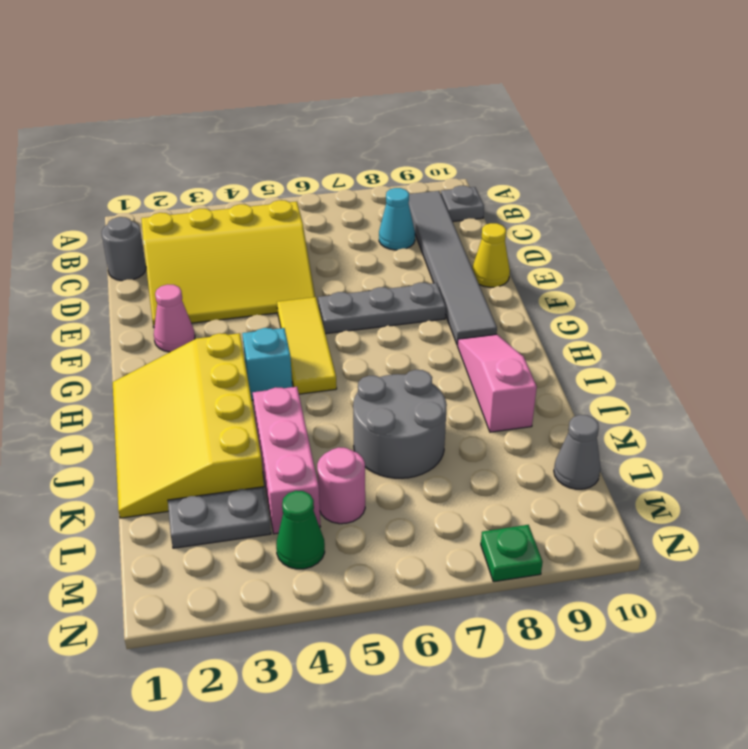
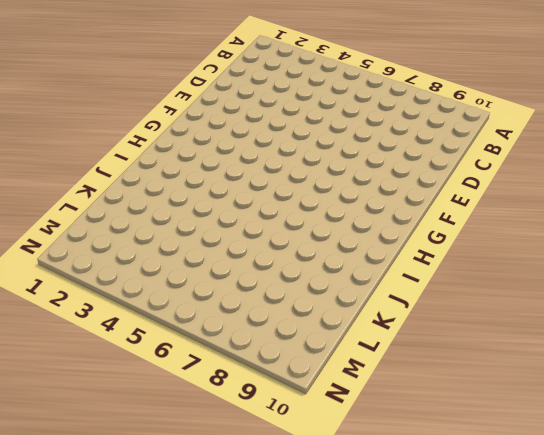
none -> grey 1x6 tile [409,191,497,345]
none -> grey 1x1 plate [441,186,484,222]
none -> grey 1x1 round brick [102,217,146,281]

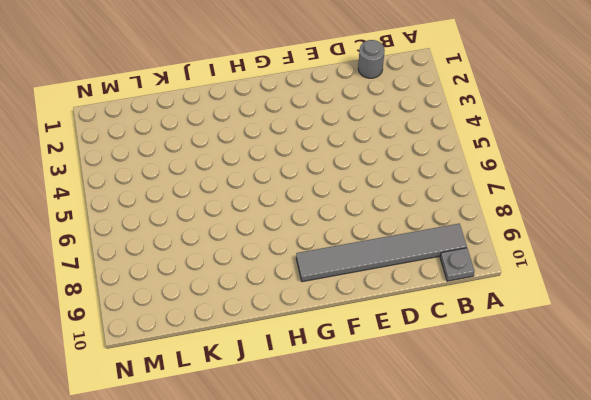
none -> yellow 3x4 slope [141,200,315,328]
none -> cyan 1x1 cone [379,188,415,250]
none -> yellow 1x1 cone [472,223,510,287]

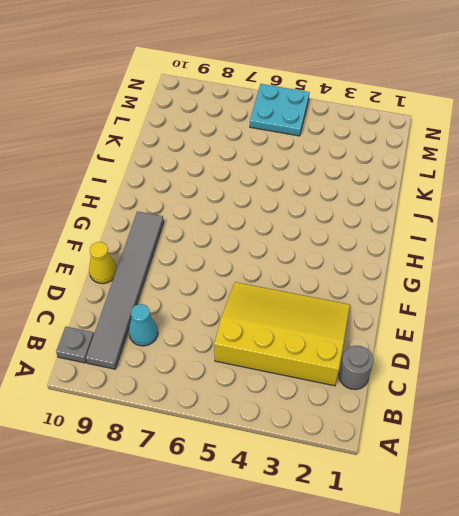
cyan 2x2 plate [250,84,310,136] -> none
none -> pink 1x1 cone [154,285,195,352]
none -> yellow 1x3 tile [277,297,337,394]
none -> grey 1x3 plate [318,283,446,334]

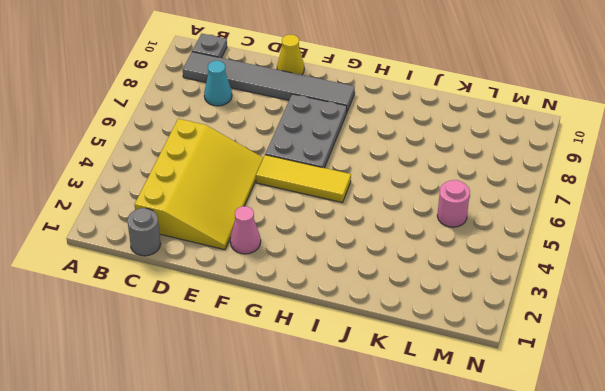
grey 2x3 plate [265,94,347,168] -> grey 1x3 plate [318,283,446,334]
none -> yellow 3x4 slope [113,333,264,518]
none -> cyan 1x1 brick [242,328,292,400]
none -> pink 1x3 slope [458,334,537,432]

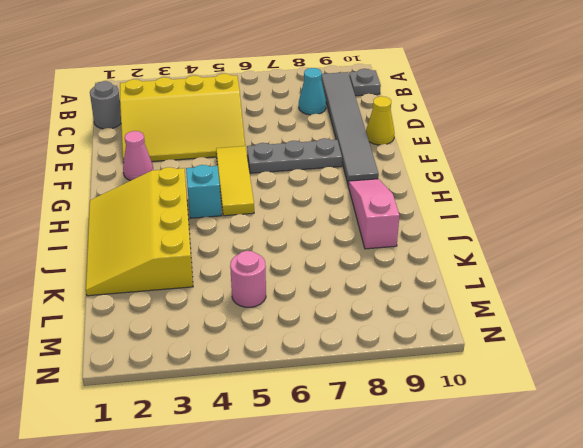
none -> pink 1x3 brick [253,387,320,534]
none -> grey 2x2 round brick [353,370,447,478]
none -> grey 1x2 plate [168,487,271,548]

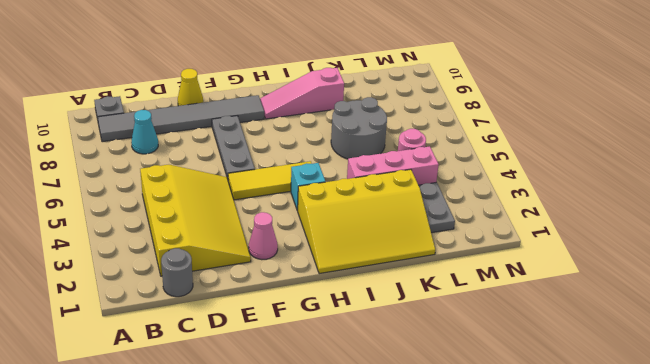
none -> grey 1x1 cone [554,415,600,489]
none -> green 1x1 cone [276,491,325,569]
none -> green 1x1 plate [481,525,543,582]

